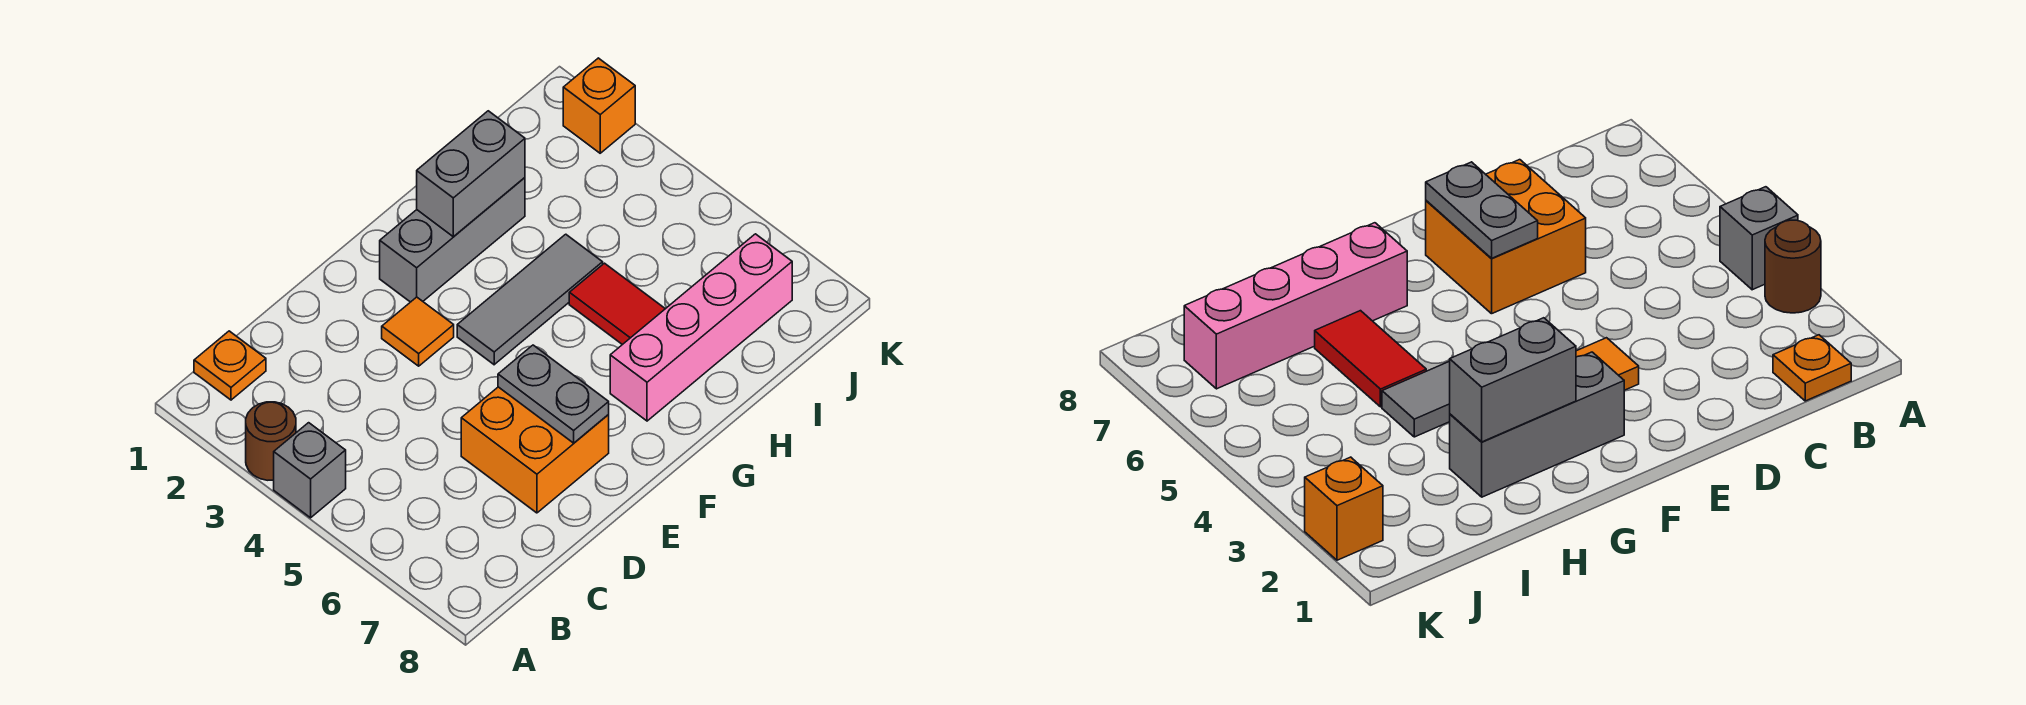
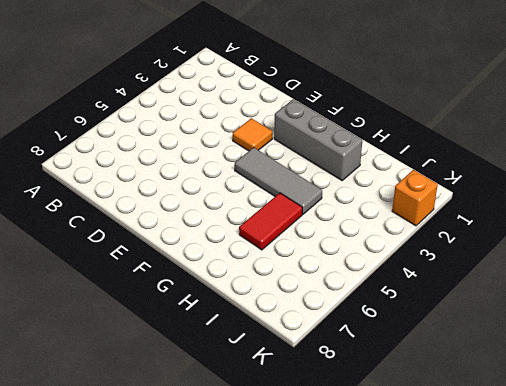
none -> brown 1x1 round brick [246,402,296,480]
none -> grey 1x1 brick [274,423,346,518]
none -> orange 1x1 plate [194,331,266,400]

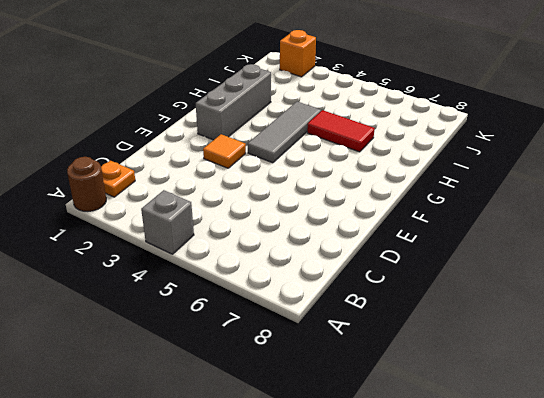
brown 1x1 round brick [67,157,106,212] -> brown 1x1 round brick moved to [246,402,296,480]
none -> orange 2x2 brick [461,387,609,513]
none -> pink 1x4 brick [610,234,792,421]
none -> grey 1x2 plate [498,345,609,443]

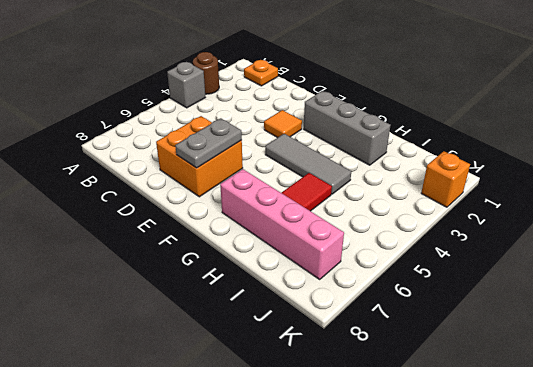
none -> grey 1x2 brick [417,111,525,237]

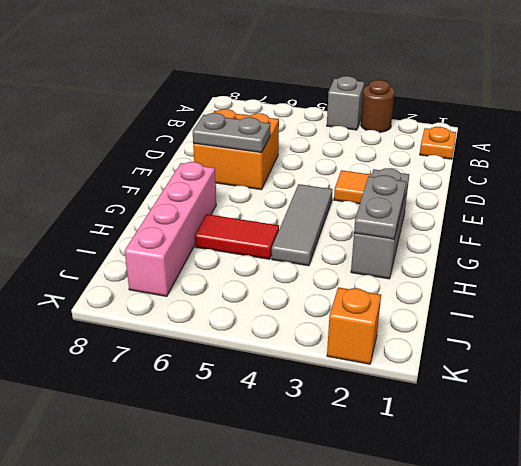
grey 1x2 plate [354,175,406,239] -> grey 1x2 brick [417,111,525,237]

